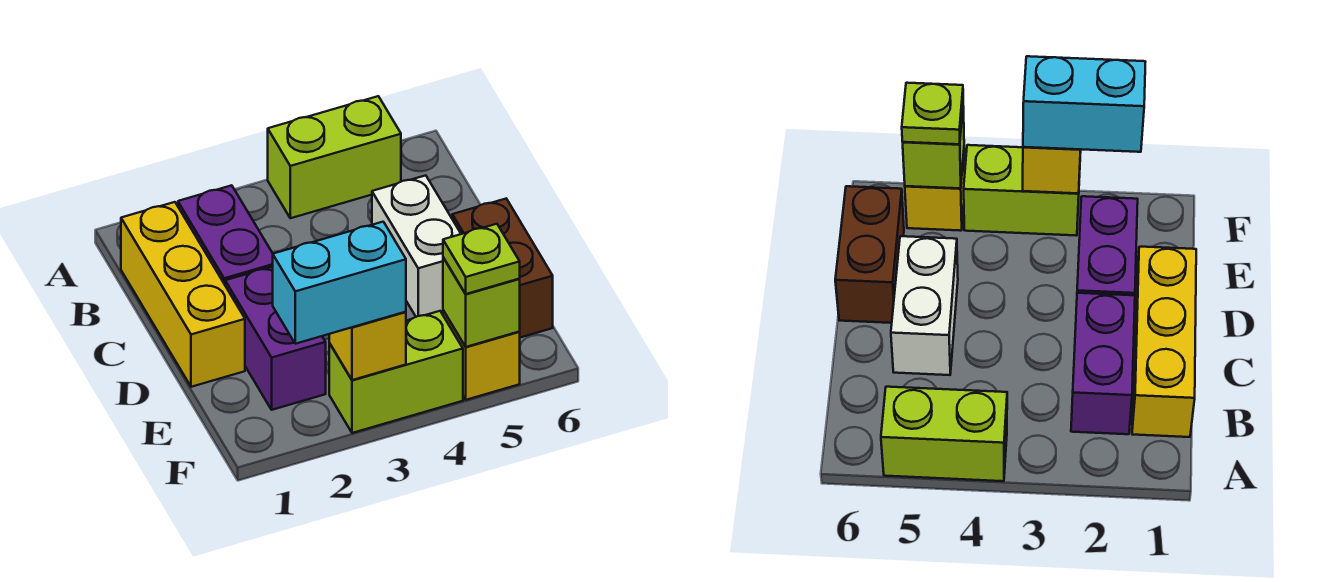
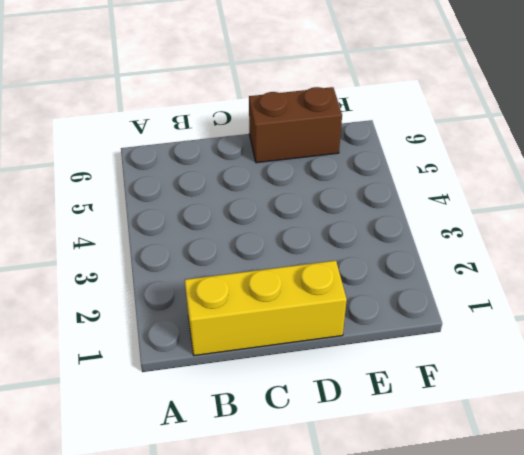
none -> lime 1x2 brick [268,96,401,218]
none -> purple 1x2 brick [178,185,273,284]
none -> white 1x2 brick [372,175,461,317]

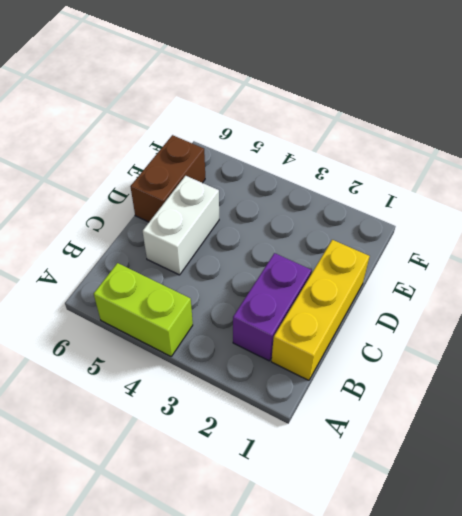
none -> purple 1x2 brick [225,267,326,410]
none -> lime 1x2 brick [329,311,463,433]
none -> yellow 1x1 brick [443,310,520,400]

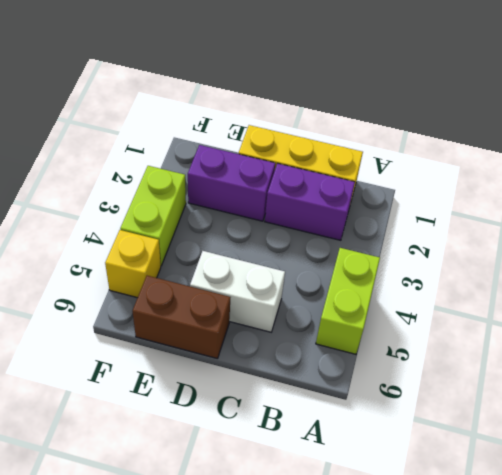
none -> yellow 1x1 brick [329,312,406,380]
none -> lime 1x1 brick [443,258,520,347]
none -> cyan 1x2 brick [273,222,406,344]

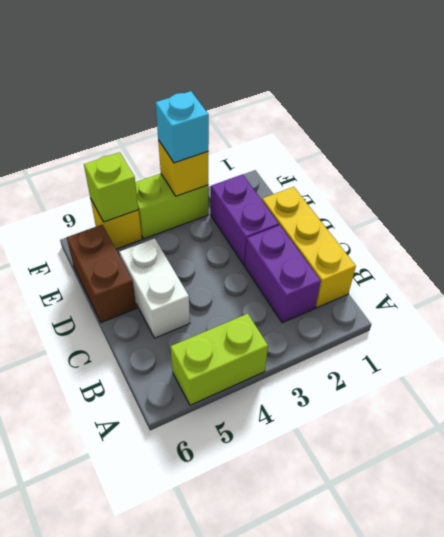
cyan 1x1 brick [156,91,209,163] -> cyan 1x2 brick [273,222,406,344]
none -> lime 1x1 plate [443,224,520,294]

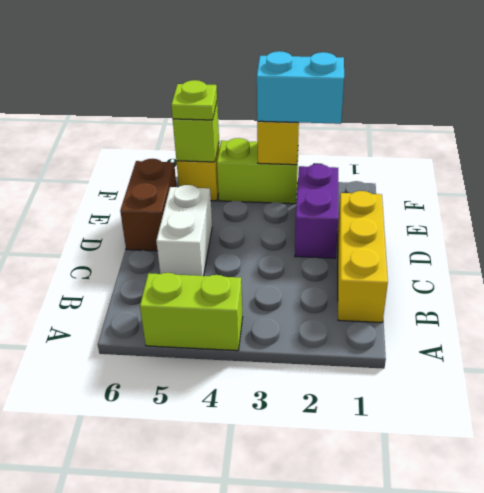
none -> purple 1x2 brick [178,185,273,284]

